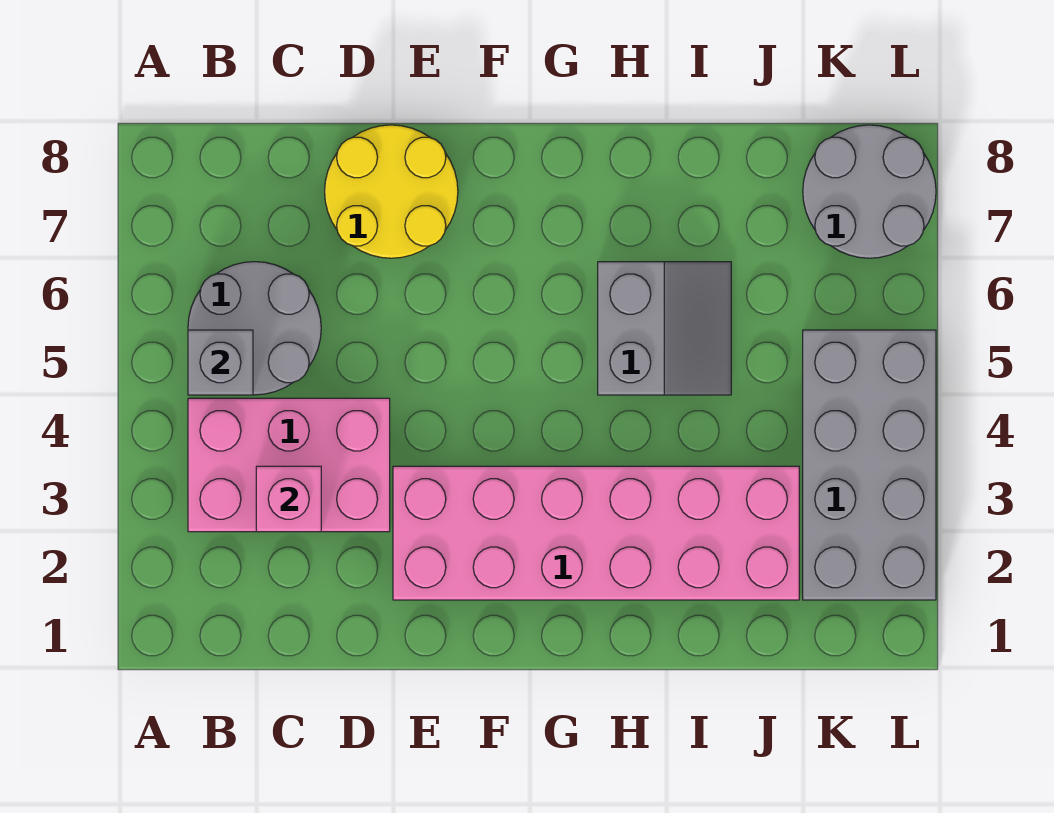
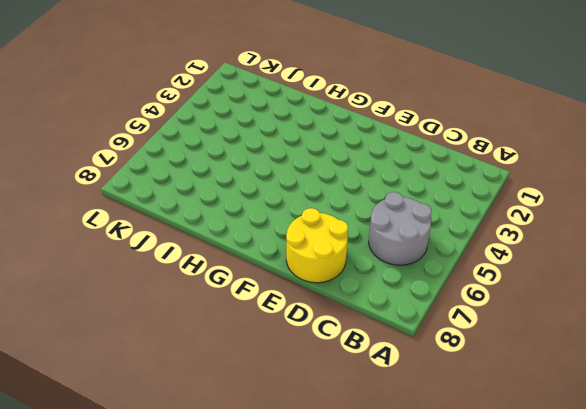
none -> pink 2x3 brick [188,398,390,532]
none -> pink 2x6 brick [393,466,799,600]

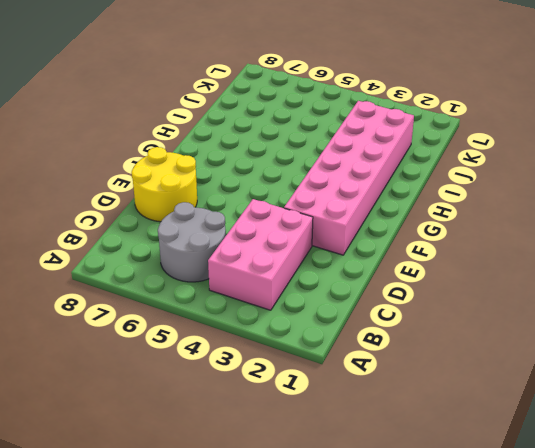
none -> grey 2x2 slope [598,262,731,395]
none -> grey 2x4 brick [803,330,936,600]

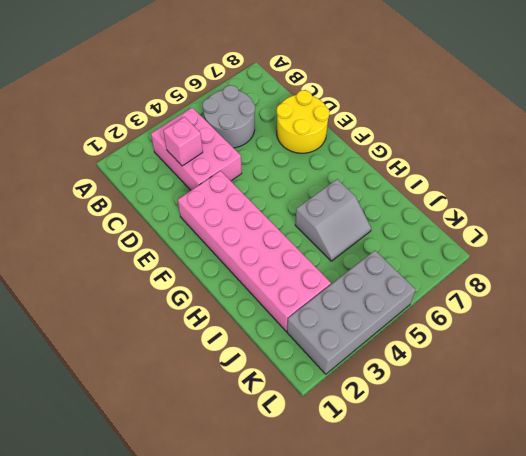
none -> grey 2x2 round brick [803,125,936,258]
none -> grey 1x1 brick [188,330,253,395]

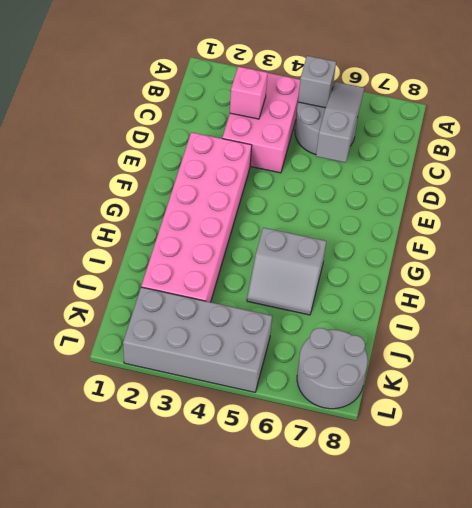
grey 1x3 slope [316,82,364,163] -> none
none -> yellow 2x2 round brick [325,125,458,258]

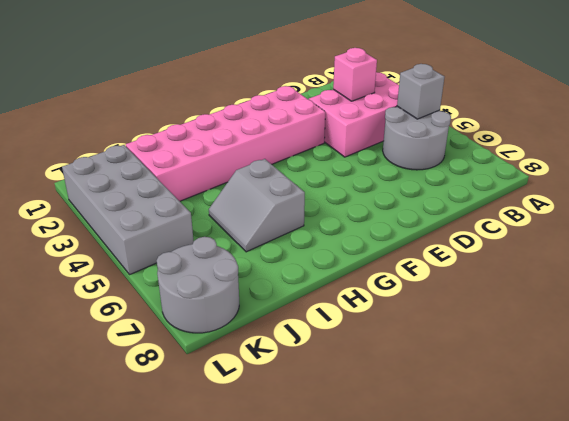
none -> yellow 2x2 round brick [325,125,458,258]

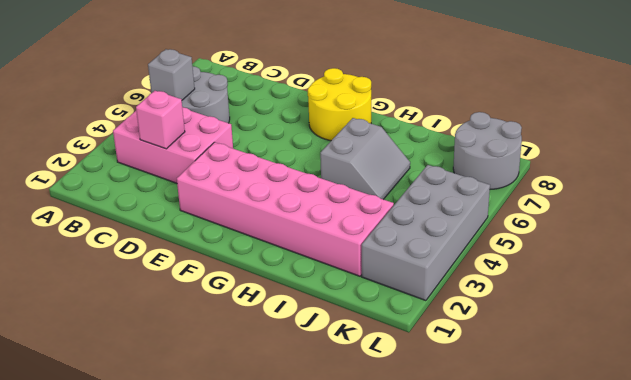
yellow 2x2 round brick [308,68,371,141] -> yellow 2x2 round brick moved to [325,125,458,258]

